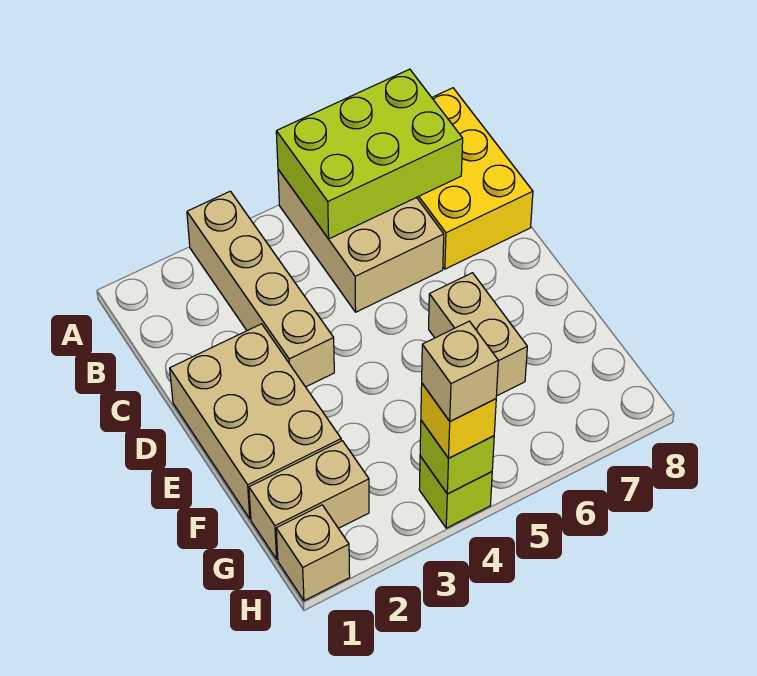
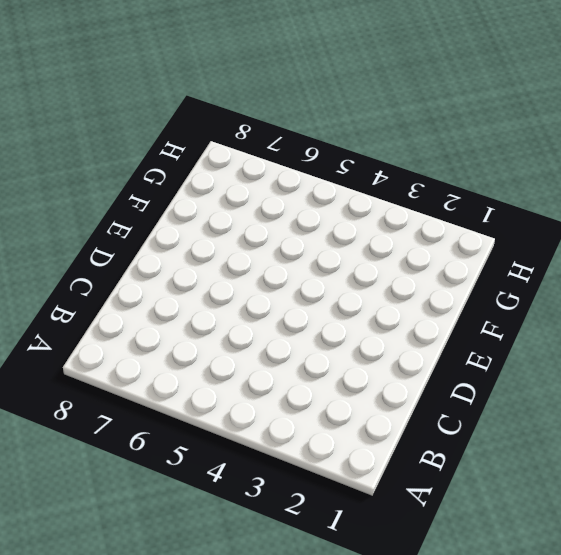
none -> tan 1x4 brick [187,191,334,387]
none -> tan 2x3 brick [278,170,444,312]
none -> yellow 2x3 brick [417,88,533,269]

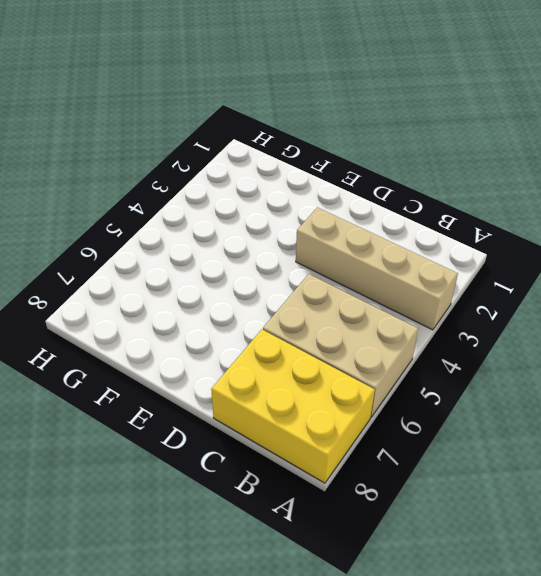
none -> tan 2x3 brick [170,324,341,519]
none -> tan 1x2 brick [429,273,527,396]
none -> tan 1x2 brick [249,441,369,559]

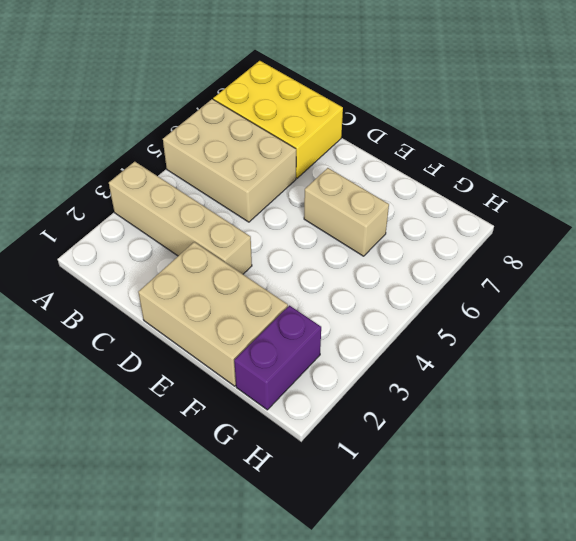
purple 1x2 brick [234,306,321,410] -> tan 1x2 brick [249,441,369,559]
none -> tan 1x1 brick [276,505,350,601]
none -> lime 1x1 brick [419,456,492,528]
none -> lime 2x3 brick [276,69,463,239]

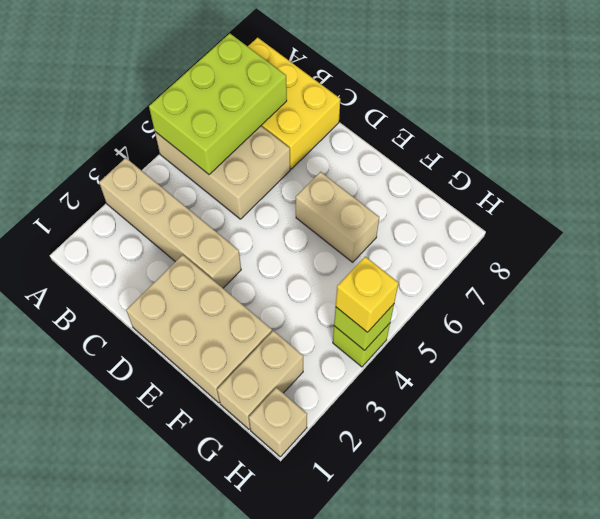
none -> tan 1x1 brick [422,321,498,421]

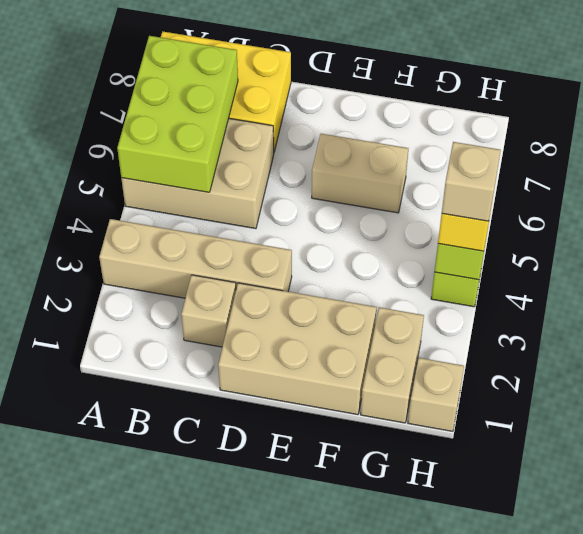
tan 1x1 brick [181,275,236,347] -> none

